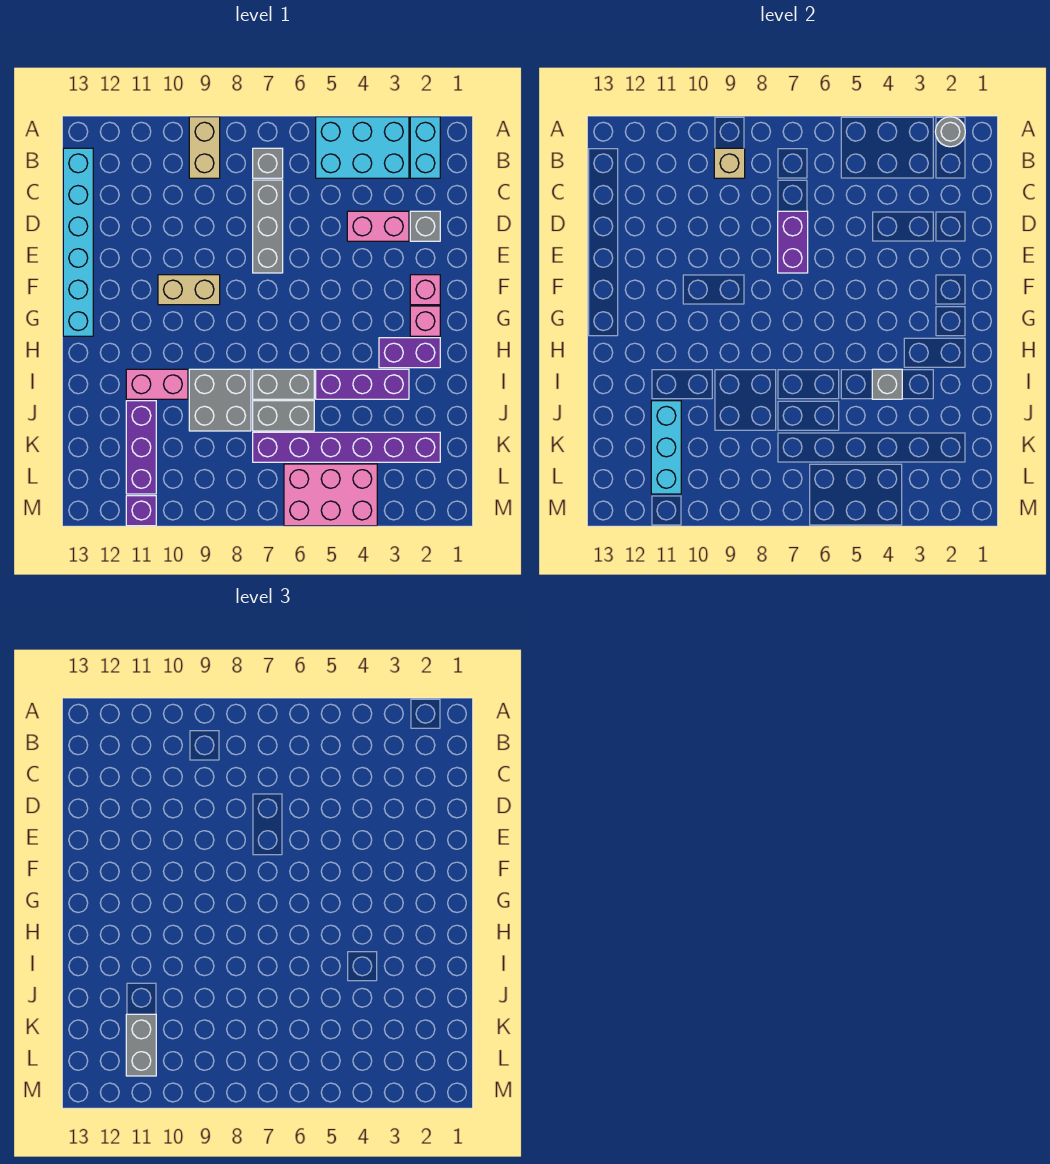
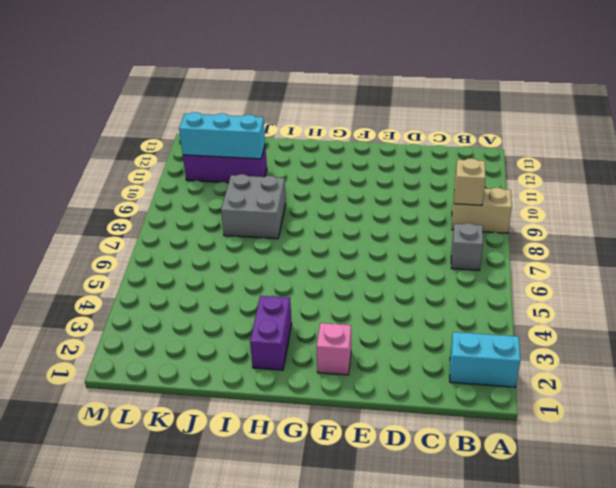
none -> cyan 2x3 brick [316,117,409,178]
none -> cyan 1x6 brick [63,148,93,336]
none -> grey 1x3 brick [253,180,283,273]

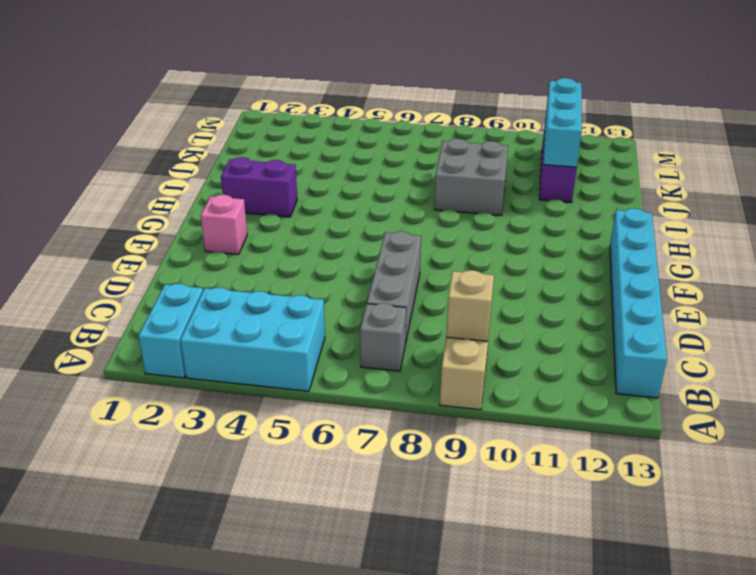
none -> grey 1x1 brick [410,211,440,241]
none -> pink 1x2 brick [347,211,409,241]
none -> tan 1x2 brick [158,275,220,305]

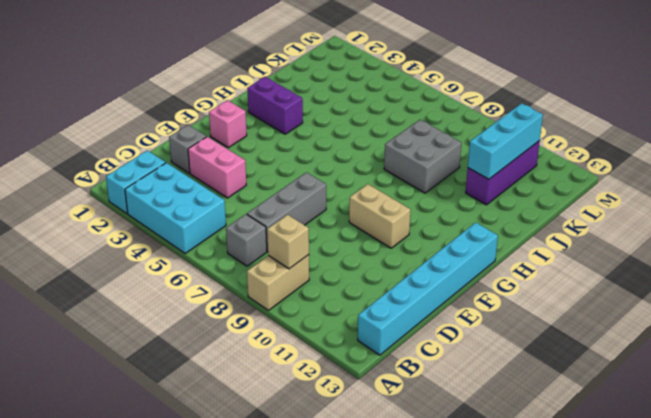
none -> pink 1x1 brick [410,306,440,336]
none -> purple 1x3 brick [316,369,409,399]
none -> grey 1x2 brick [253,369,314,399]

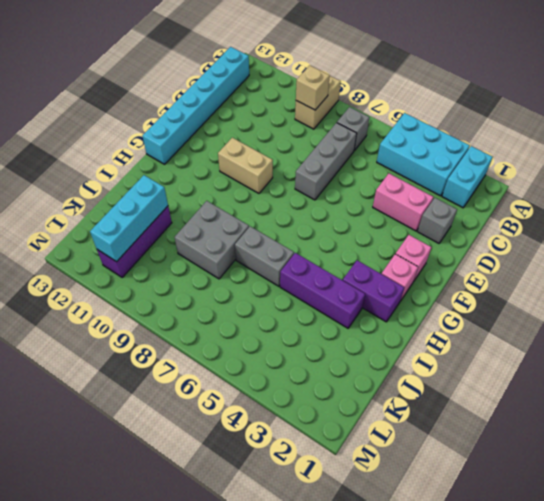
none -> pink 1x2 brick [126,369,188,399]
none -> grey 1x2 brick [253,401,314,431]
none -> purple 1x6 brick [253,432,440,462]

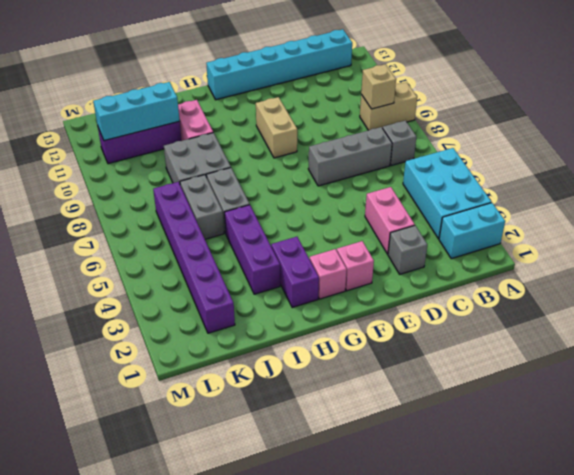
none -> pink 2x3 brick [284,464,377,526]
none -> purple 1x1 brick [126,496,156,526]
none -> grey 1x1 round brick [935,117,965,147]

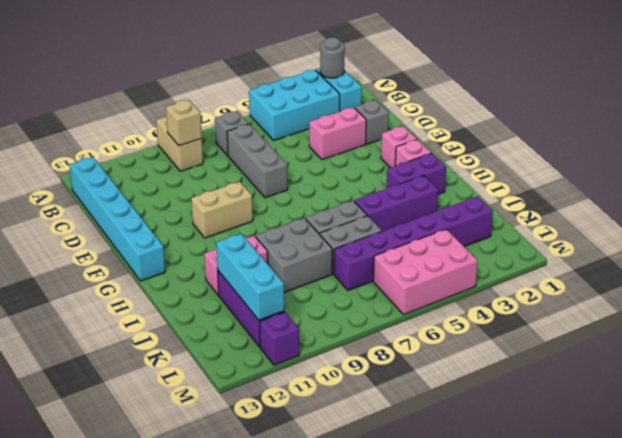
none -> purple 1x2 brick [778,211,808,273]
none -> grey 1x1 brick [872,369,902,399]
none -> grey 1x2 brick [126,1014,156,1076]

